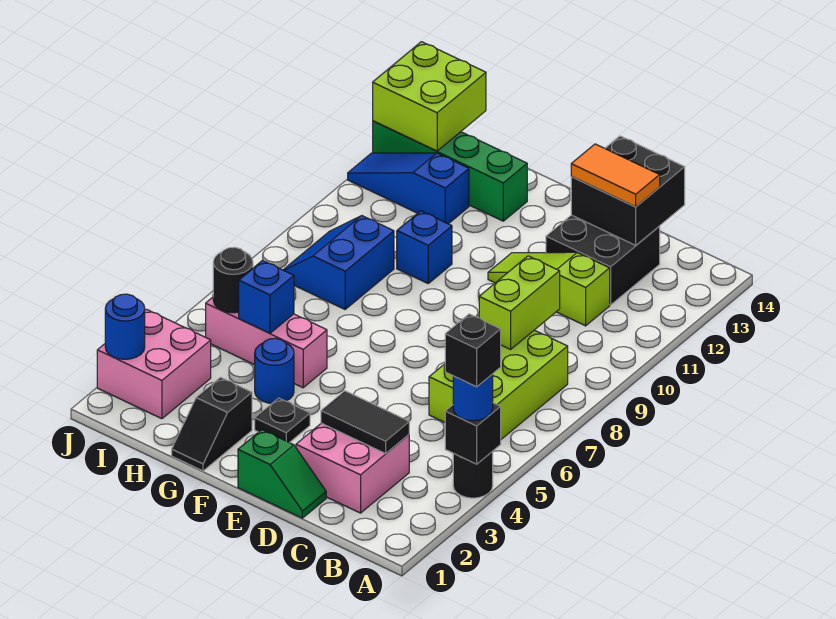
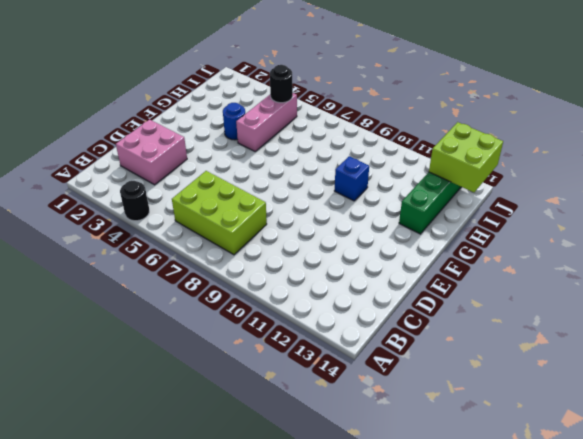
none -> lime 1x3 slope [488,252,610,326]
none -> black 2x2 brick [546,215,660,305]
none -> green 1x2 slope [238,430,326,518]

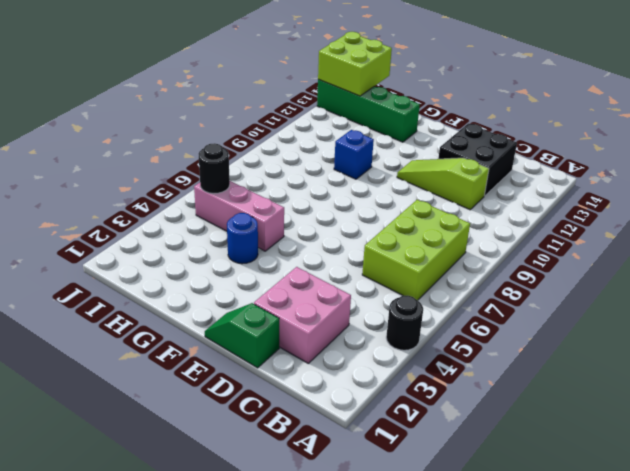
green 1x2 slope [205,303,279,368] -> green 1x2 slope turned to [238,430,326,518]
none -> black 1x1 plate [255,398,310,443]
none -> black 1x2 slope [172,377,252,471]
none -> blue 2x2 slope [284,216,394,309]

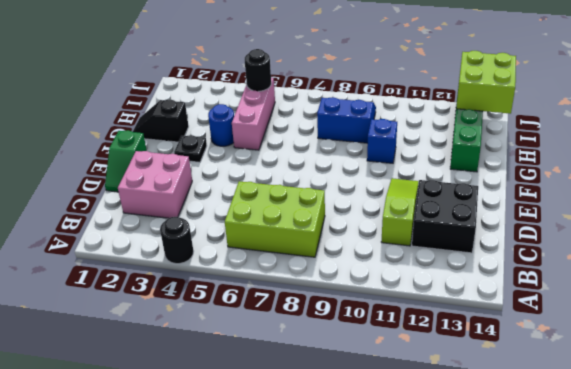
none -> blue 1x3 slope [348,153,469,224]
none -> pink 2x2 brick [97,309,211,419]
none -> black 1x1 brick [445,403,501,464]

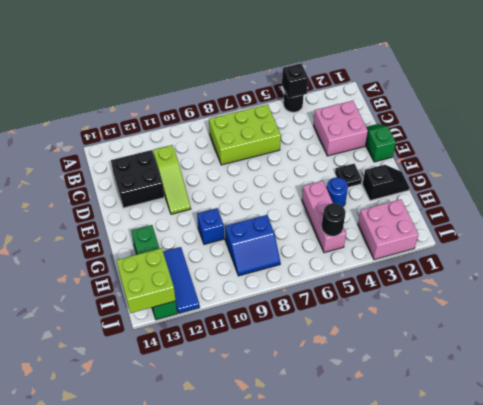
blue 1x3 tile [163,247,200,313] -> blue 1x3 slope [348,153,469,224]
none -> black 1x2 tile [321,391,409,454]
none -> lime 1x2 brick [479,256,560,349]
none -> black 2x2 brick [571,136,685,245]

